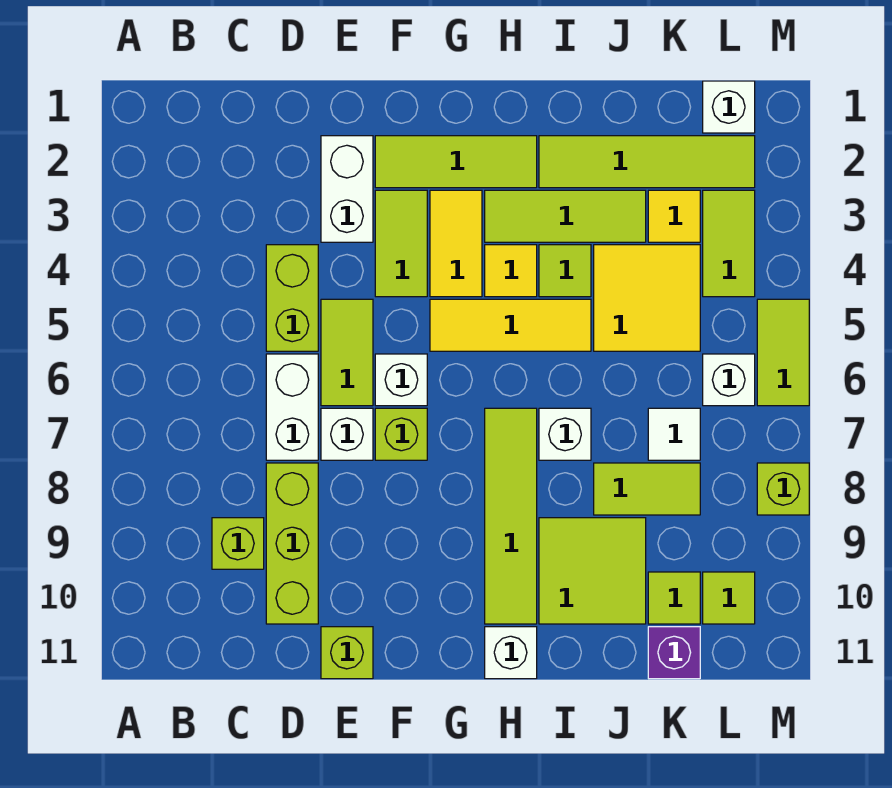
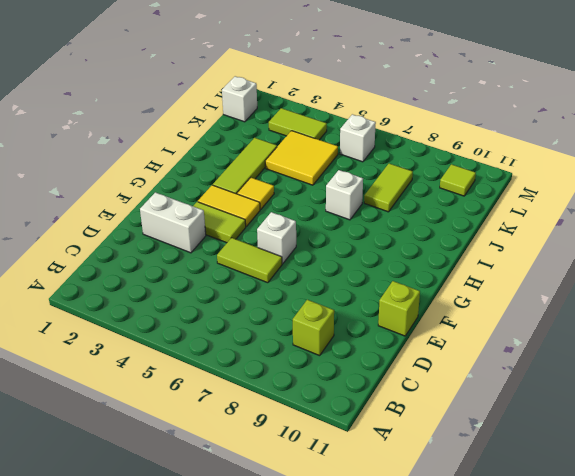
none -> lime 1x2 brick [266,245,318,351]
none -> white 1x2 brick [266,354,318,460]
none -> lime 1x3 brick [266,463,318,624]
none -> white 1x1 brick [321,408,373,460]

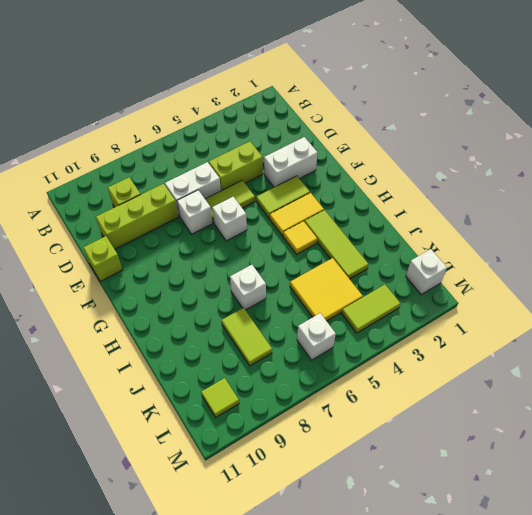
none -> lime 1x3 tile [375,136,537,188]
none -> lime 1x1 brick [375,408,427,460]
none -> yellow 1x3 tile [430,299,591,351]
none -> lime 1x4 tile [485,408,537,624]

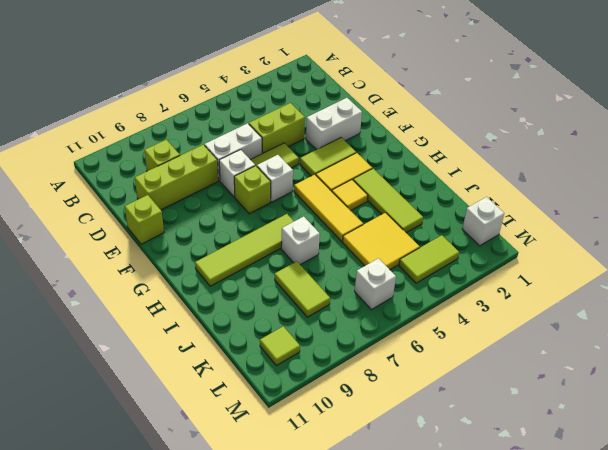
none -> lime 1x3 tile [375,136,537,188]
none -> white 1x1 brick [485,627,537,679]
none -> lime 1x4 tile [539,136,755,188]
none -> lime 1x1 tile [539,245,591,297]

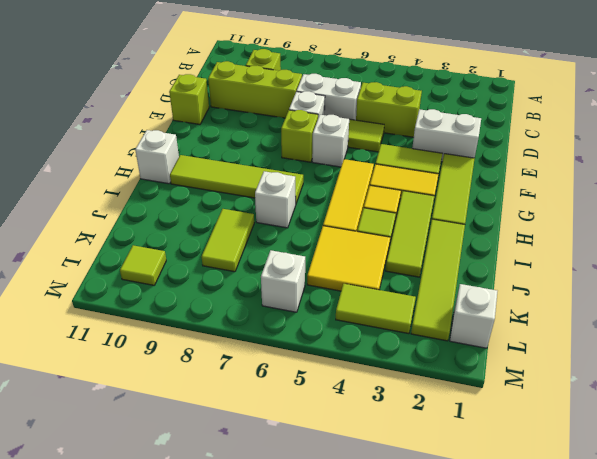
none -> lime 2x2 tile [539,518,646,624]
none -> yellow 1x1 tile [648,190,700,242]
none -> white 1x1 tile [648,408,700,460]
none -> lime 1x1 tile [648,572,700,624]

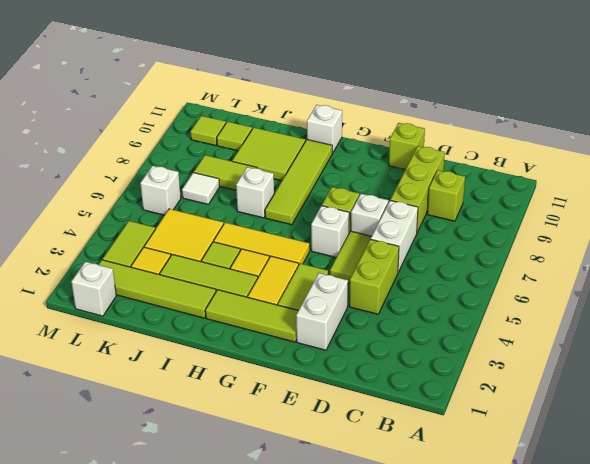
none -> purple 1x1 brick [648,627,700,679]
none -> lime 1x2 tile [757,299,809,406]
none -> lime 1x1 brick [757,463,809,515]

